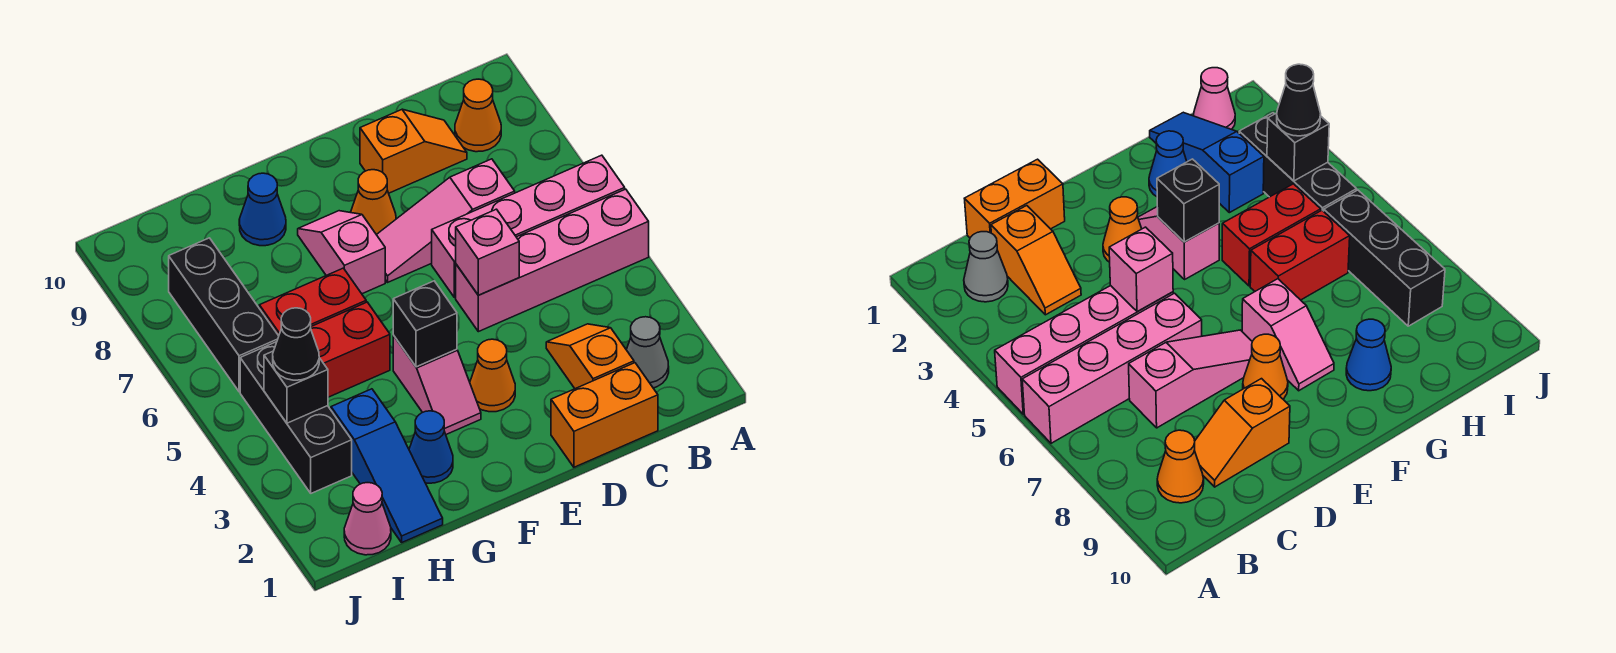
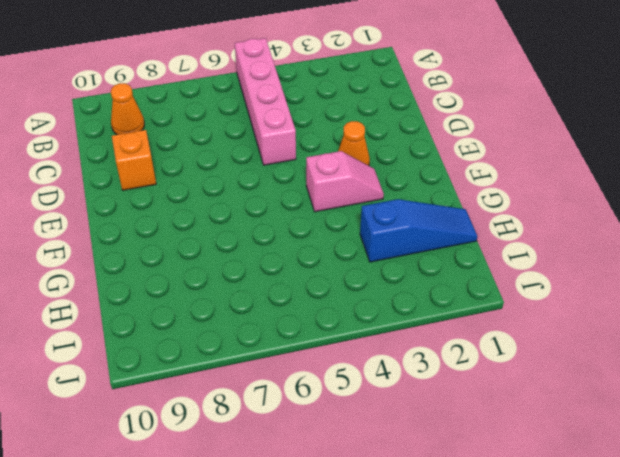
none -> pink 1x4 brick [432,155,625,298]
none -> grey 1x1 cone [627,317,669,388]
none -> orange 1x2 brick [551,363,658,467]

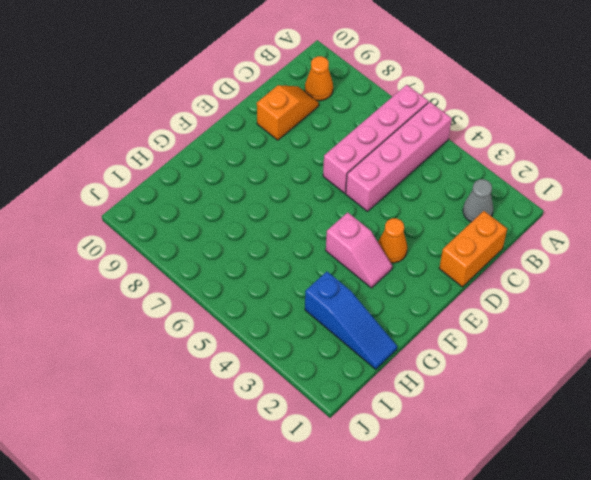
none -> orange 1x2 slope [546,324,634,389]
none -> pink 1x3 slope [377,159,515,282]
none -> orange 1x1 cone [350,170,396,235]

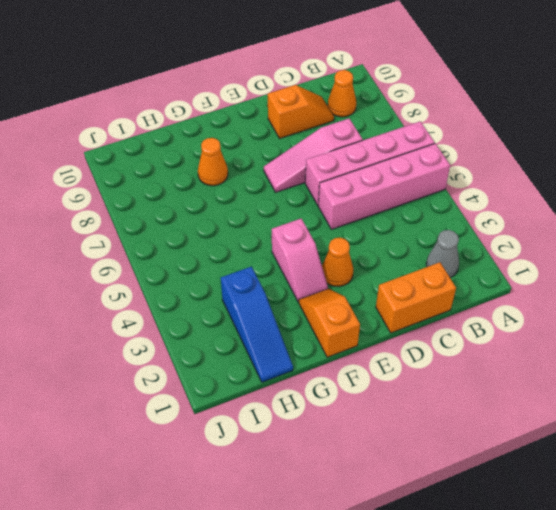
orange 1x2 slope [299,289,360,357] -> orange 1x2 slope moved to [546,324,634,389]
orange 1x1 cone [198,138,228,186] -> orange 1x1 cone moved to [350,170,396,235]
none -> pink 1x2 slope [298,211,385,294]
none -> blue 1x1 cone [409,411,453,483]
none -> red 1x2 brick [311,302,390,397]

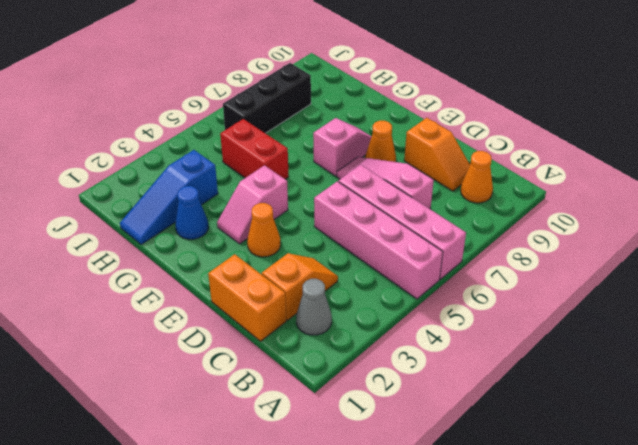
none -> red 1x2 brick [259,268,366,336]
none -> blue 1x1 cone [239,173,286,246]
none -> pink 1x1 cone [344,483,391,555]

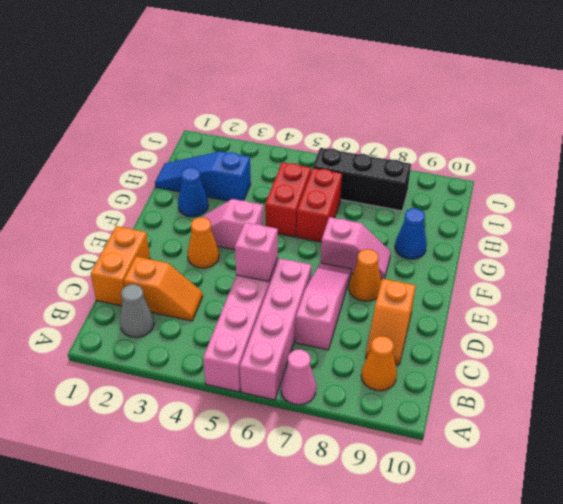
pink 1x1 cone [281,350,316,405] -> pink 1x1 cone moved to [344,483,391,555]
none -> black 1x3 brick [240,342,352,493]
none -> black 1x1 brick [393,281,457,367]
none -> black 1x1 brick [264,351,328,423]

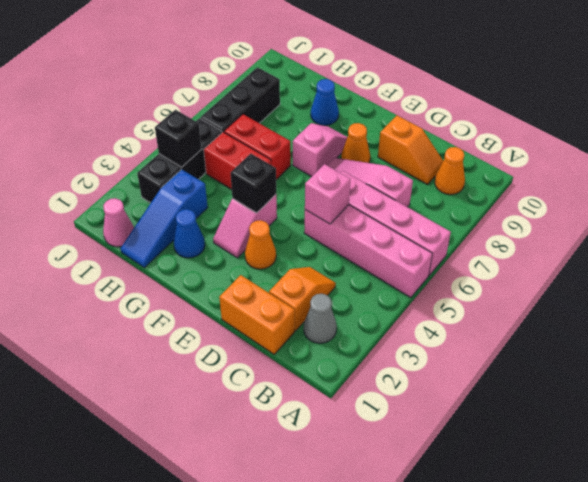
none -> black 1x1 cone [273,308,319,380]

